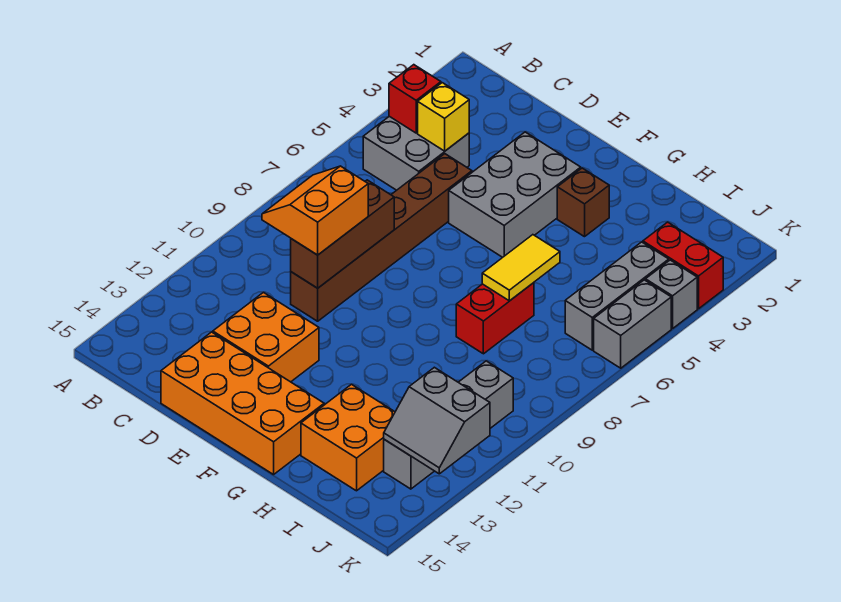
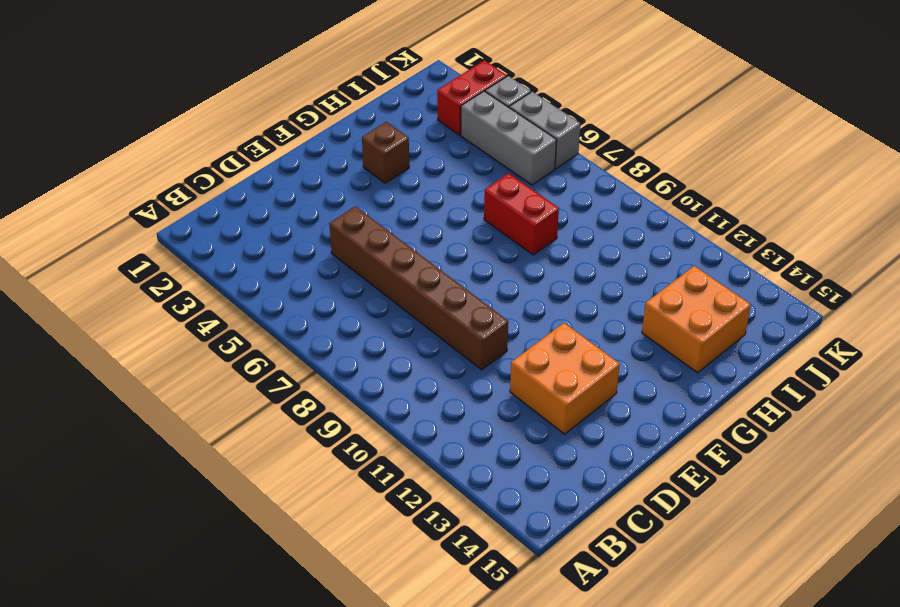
none -> grey 2x2 brick [363,116,469,190]
none -> orange 2x4 brick [161,332,324,475]
none -> grey 2x3 brick [449,132,581,257]

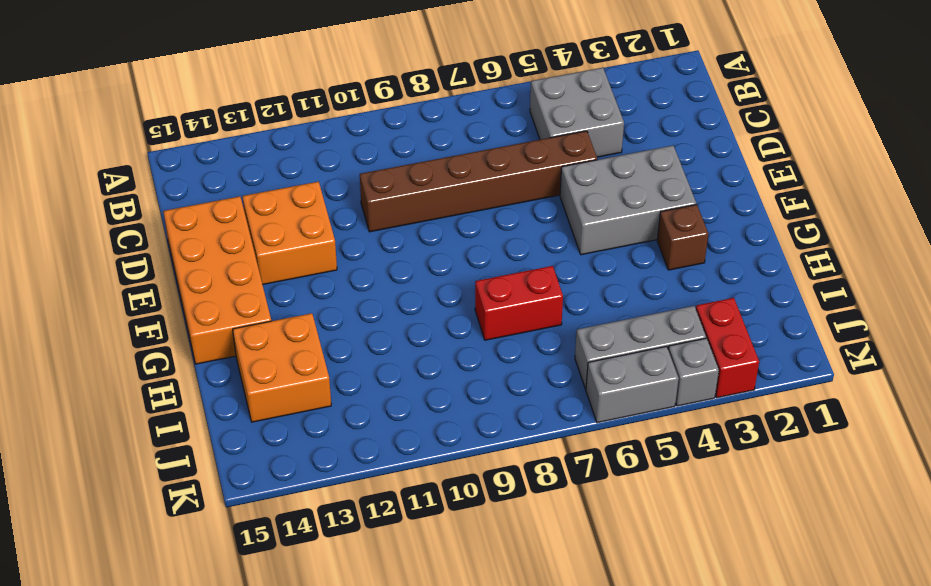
none -> grey 1x4 brick [384,361,513,489]
none -> red 1x1 brick [389,65,441,133]
none -> yellow 1x1 brick [418,83,469,151]

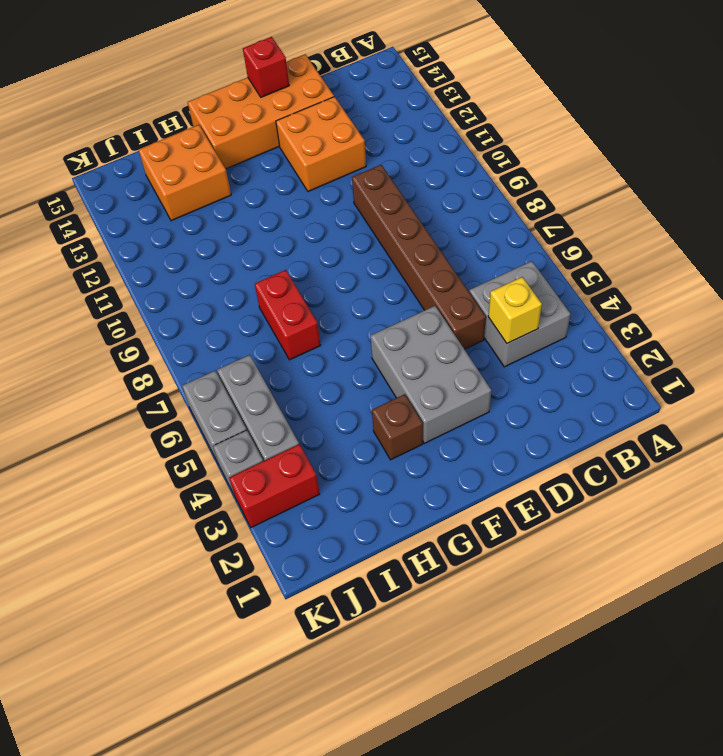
red 1x1 brick [243,37,289,97] -> red 1x1 brick moved to [389,65,441,133]
none -> grey 1x4 brick [384,361,513,489]
none -> brown 1x3 brick [291,180,394,288]
none -> yellow 1x2 tile [482,235,560,301]

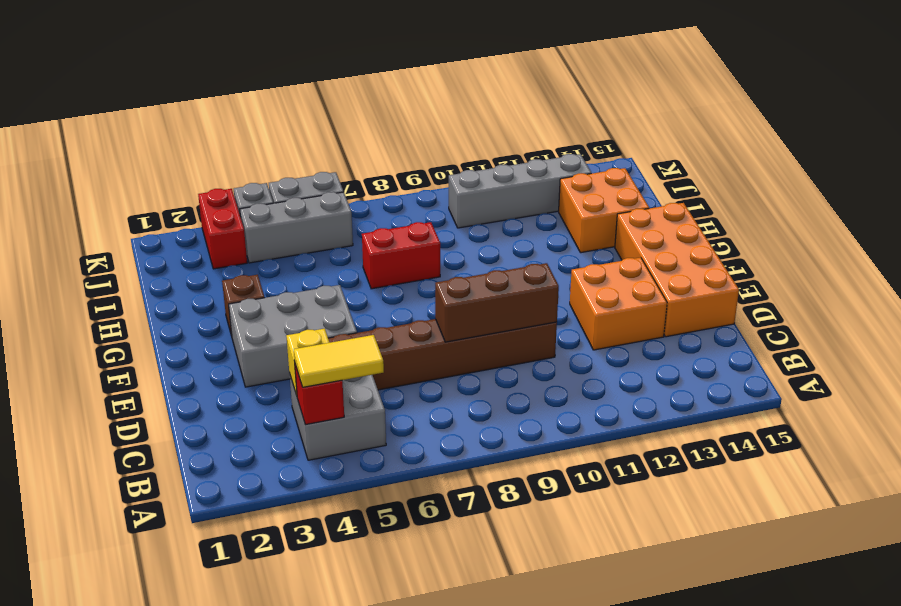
yellow 1x2 tile [294,335,384,387] -> yellow 1x2 tile moved to [482,235,560,301]
none -> grey 2x2 slope [384,367,490,474]
none -> orange 2x2 slope [262,166,368,255]

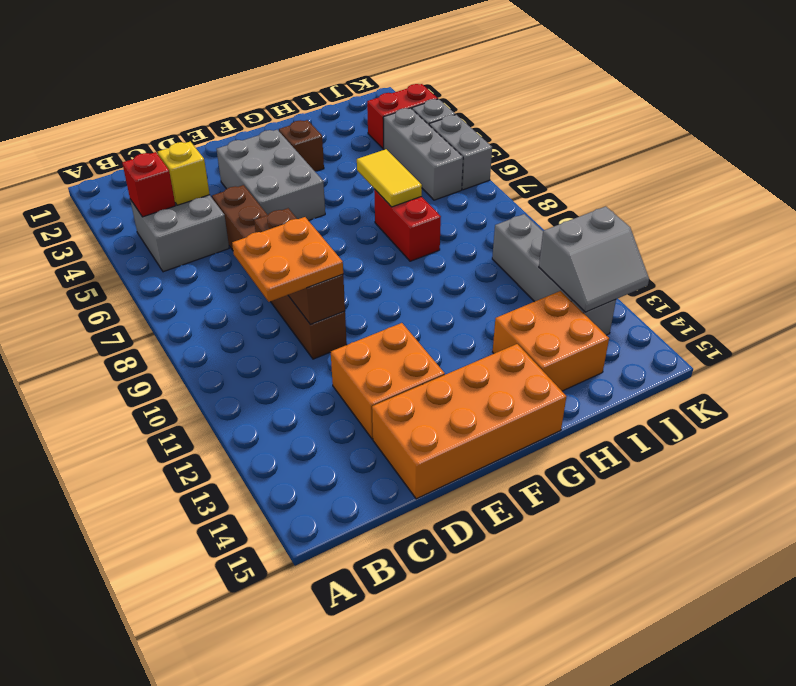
orange 2x2 plate [232,217,343,302] -> orange 2x2 slope [262,166,368,255]

